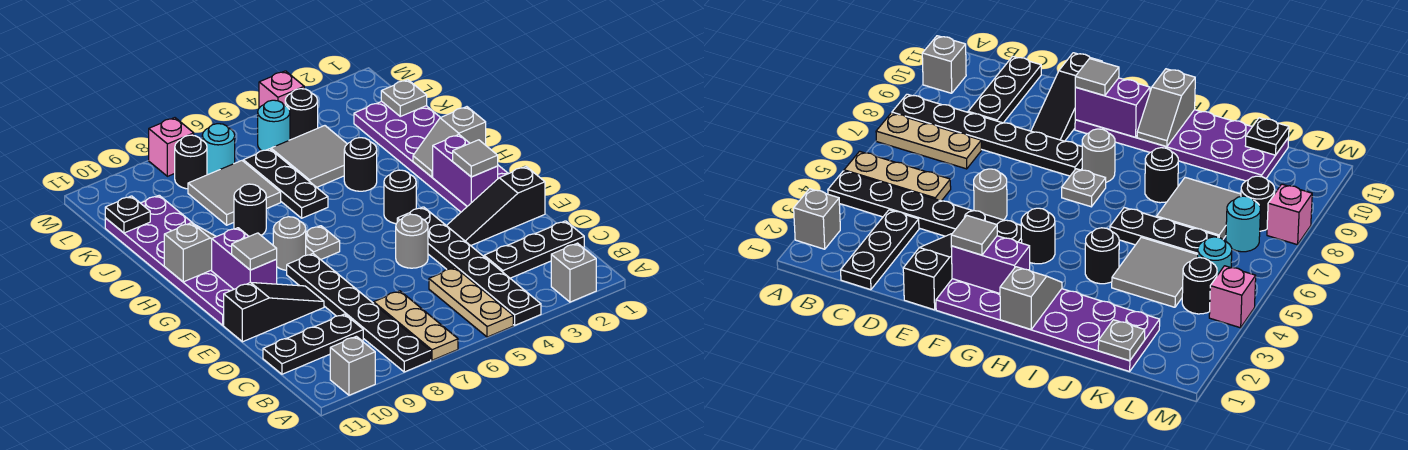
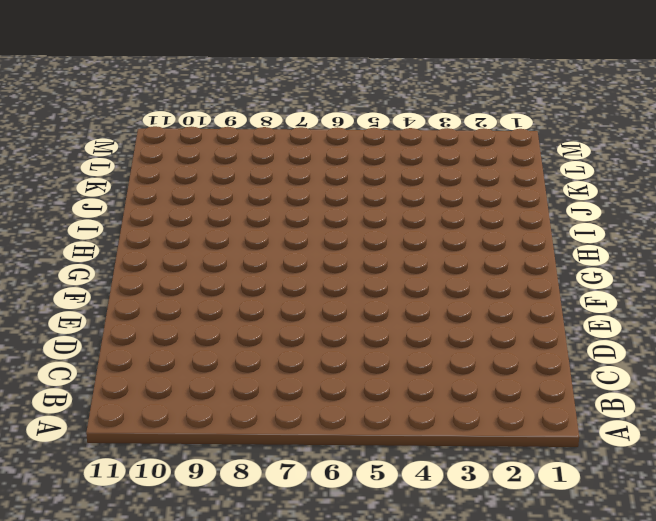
none -> grey 1x1 brick [551,243,596,302]
none -> black 1x6 plate [397,207,541,325]
none -> tan 1x3 plate [429,268,513,337]
none -> tan 1x3 plate [374,291,458,360]

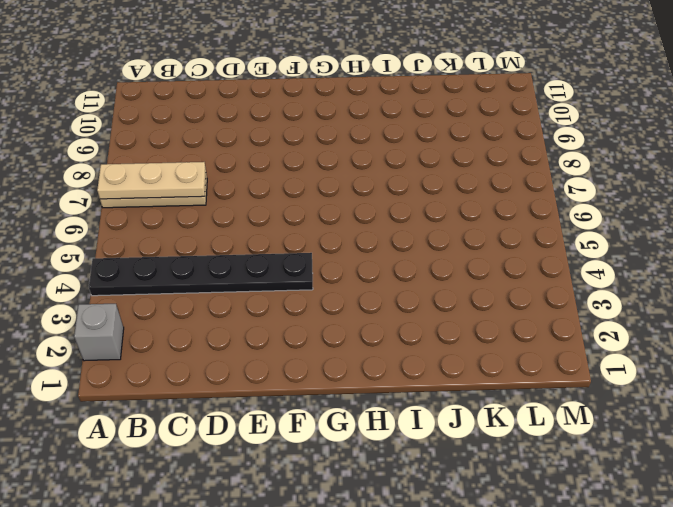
tan 1x3 plate [97,162,206,199] -> tan 1x3 plate moved to [429,268,513,337]
none -> black 1x6 plate [287,254,431,372]
none -> grey 1x1 brick [330,336,375,395]
none -> black 1x3 plate [484,221,584,278]
none -> black 1x3 plate [263,314,363,374]

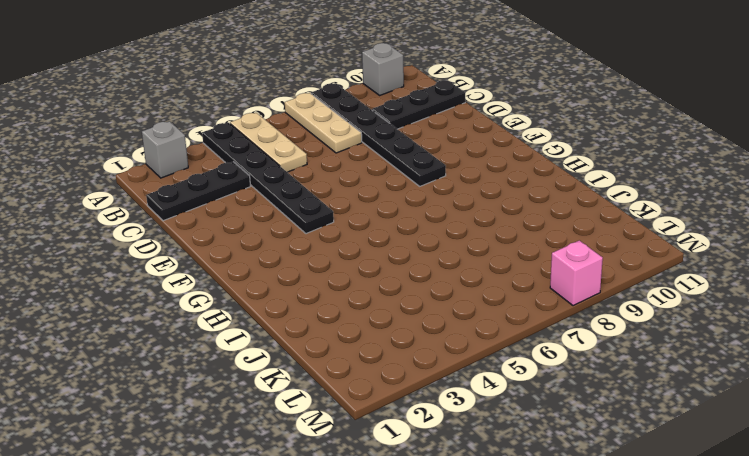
none -> black 1x3 slope [447,167,545,246]
none -> grey 1x1 round brick [396,214,428,268]
none -> black 1x3 slope [224,283,324,342]
none -> purple 2x6 plate [354,101,508,212]

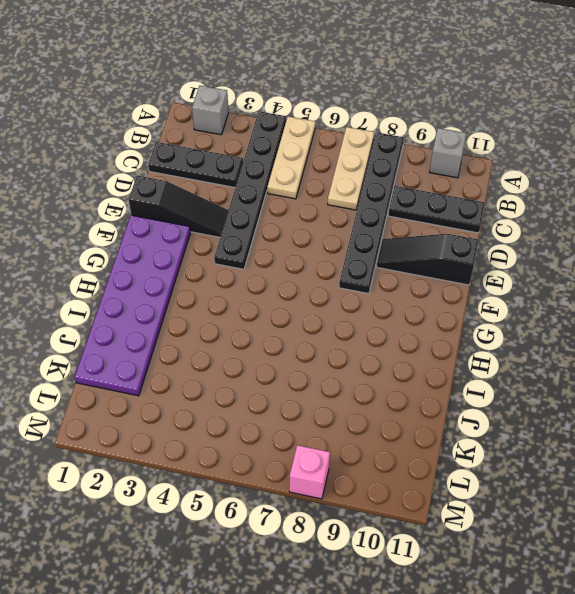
none -> grey 1x1 round brick [396,214,428,268]
none -> purple 2x6 plate [105,195,234,325]
none -> black 1x1 round brick [384,170,416,224]
none -> grey 1x1 plate [306,226,340,260]

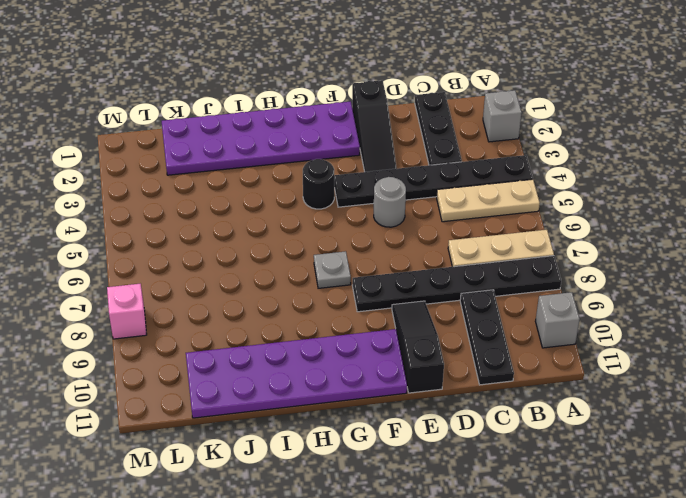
none -> grey 1x1 round brick [273,217,306,270]
none -> black 1x1 round brick [344,138,377,191]
none -> black 1x3 plate [243,149,328,218]
none -> black 1x1 round brick [234,184,266,236]

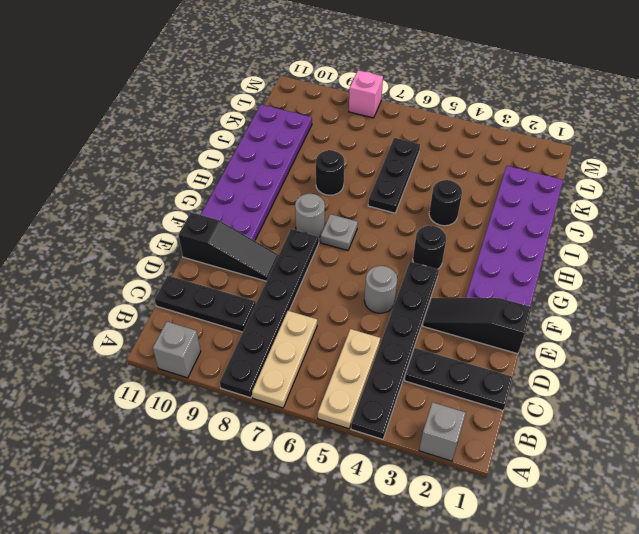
none -> grey 2x2 tile [271,126,347,187]
none -> grey 2x2 tile [188,161,281,225]
none -> black 1x1 round brick [285,89,318,140]
none -> cyan 1x1 round brick [258,100,290,151]

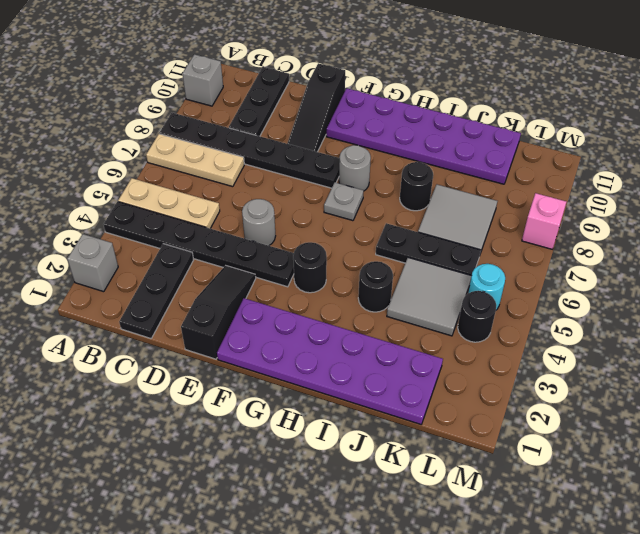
none -> cyan 1x1 round brick [202,124,235,175]
none -> black 1x1 round brick [175,135,207,189]
none -> pink 1x1 brick [259,71,304,108]
none -> purple 1x2 brick [433,135,498,206]

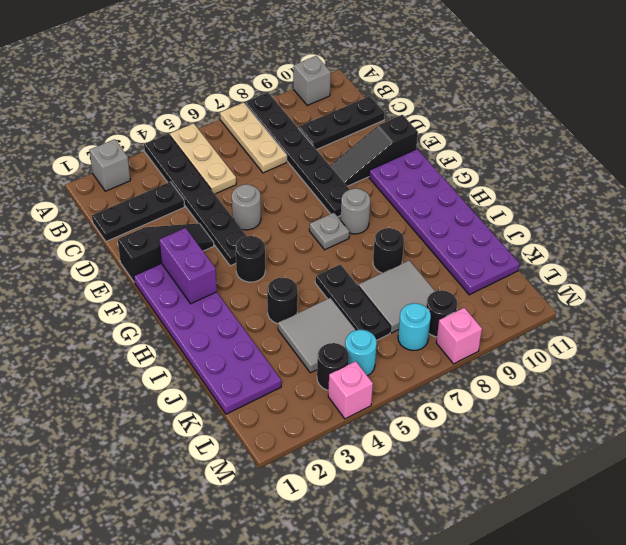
none -> purple 1x2 brick [212,228,277,289]
none -> grey 1x2 slope [413,107,486,177]
none -> grey 1x2 slope [164,223,216,282]
none -> grey 1x1 plate [381,80,427,116]

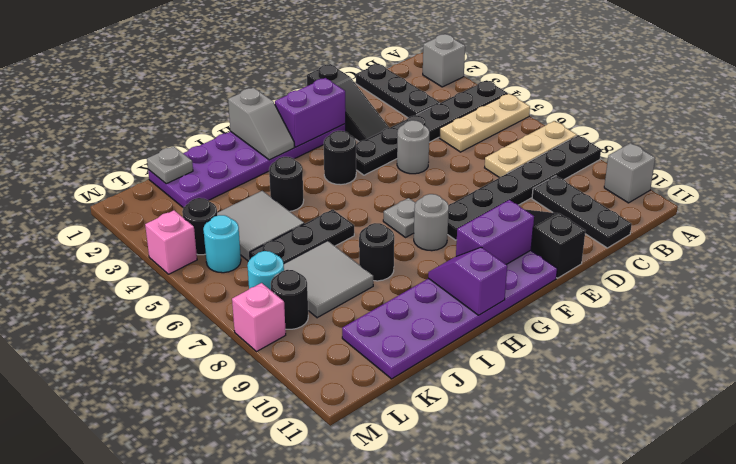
purple 1x2 slope [428,247,507,315] -> grey 1x2 slope [164,223,216,282]
none -> black 1x1 plate [105,196,150,233]
none -> grey 1x1 tile [453,140,498,177]
none -> grey 1x1 tile [232,233,277,270]

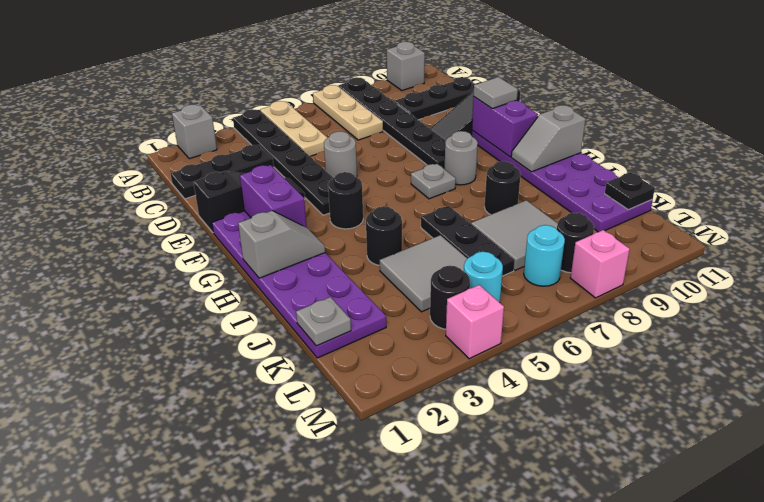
none -> grey 1x1 tile [453,140,498,177]

